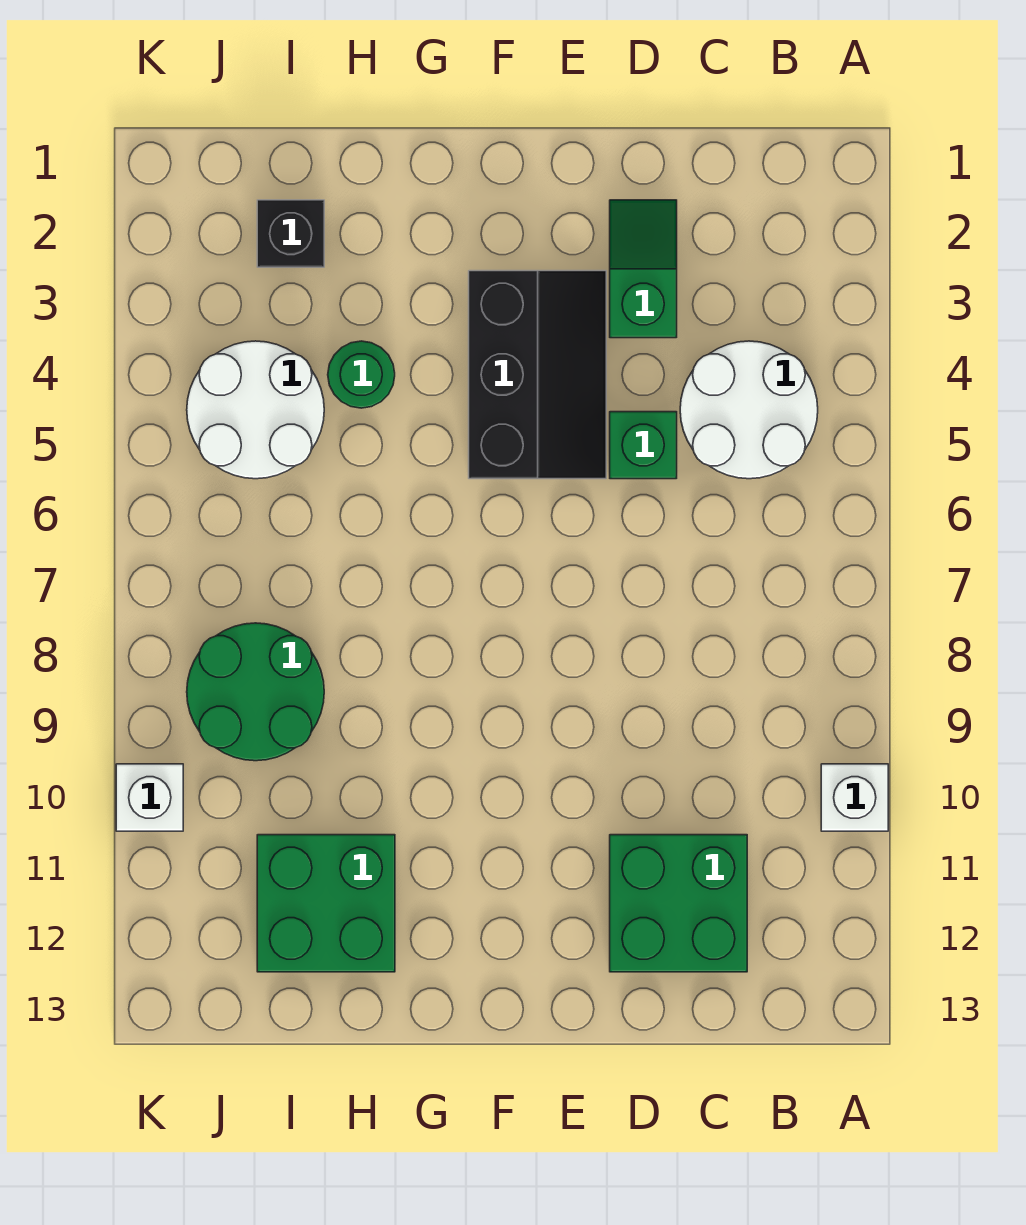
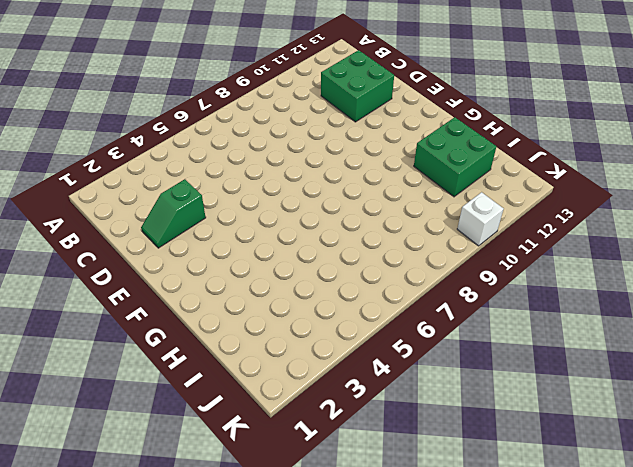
none -> white 1x1 brick [821,764,888,831]
none -> white 2x2 round brick [680,341,818,479]
none -> green 1x1 brick [610,412,677,479]

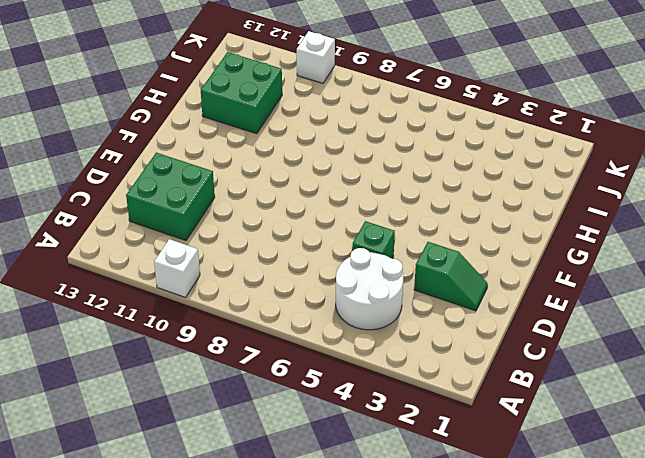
none -> black 2x3 slope [469,271,606,479]
none -> green 1x1 round brick [328,341,395,408]
none -> black 1x1 brick [257,200,324,267]

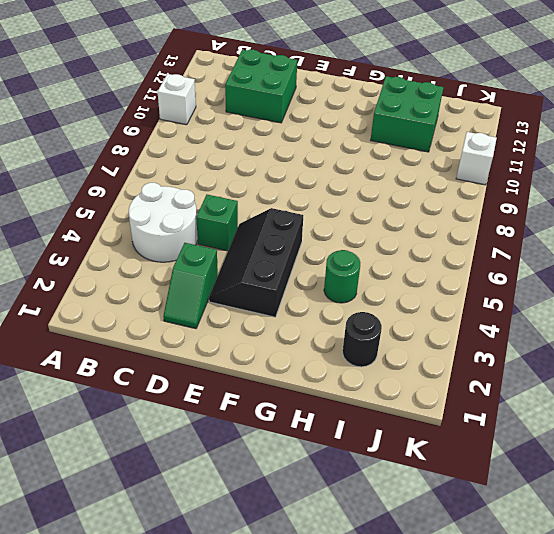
black 1x1 round brick [342,312,382,367] -> black 1x1 brick [257,200,324,267]
none -> white 2x2 round brick [187,341,324,479]
none -> green 2x2 round brick [187,623,324,761]

